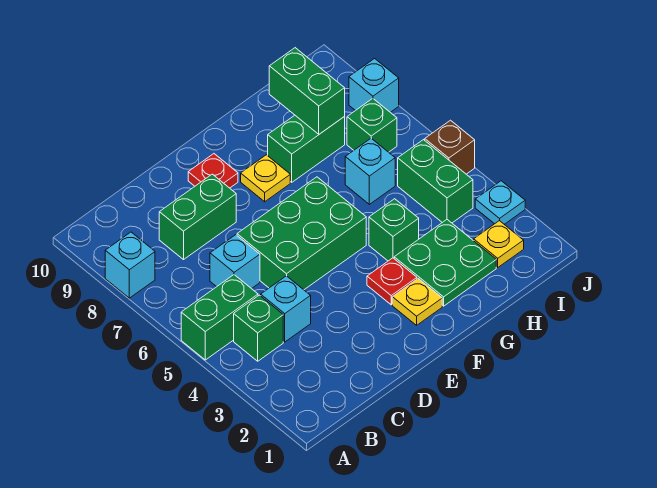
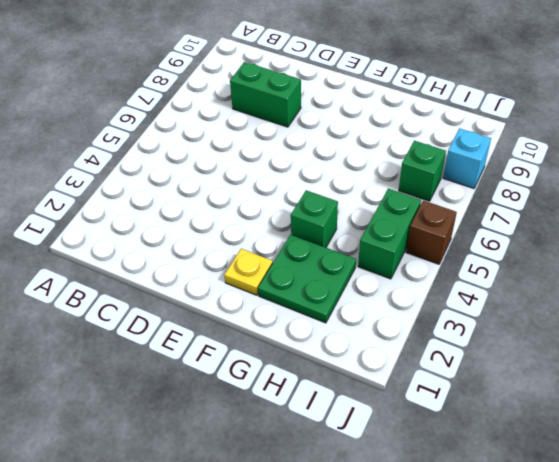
none -> green 1x2 brick [181,275,258,360]
none -> cyan 1x1 brick [105,232,155,298]
none -> green 1x1 brick [234,295,283,361]

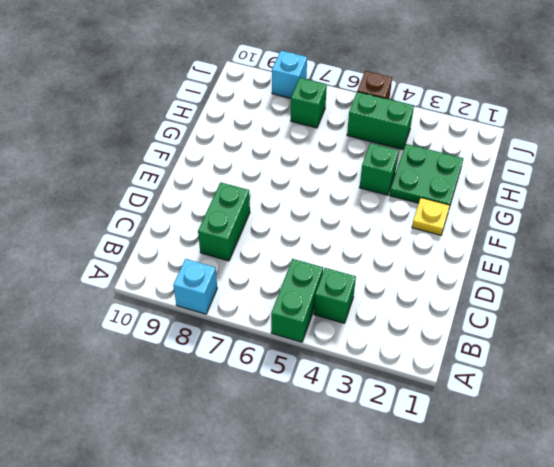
none -> cyan 1x1 brick [261,276,311,342]
none -> cyan 1x1 brick [210,235,260,289]
none -> green 2x3 brick [237,177,366,290]

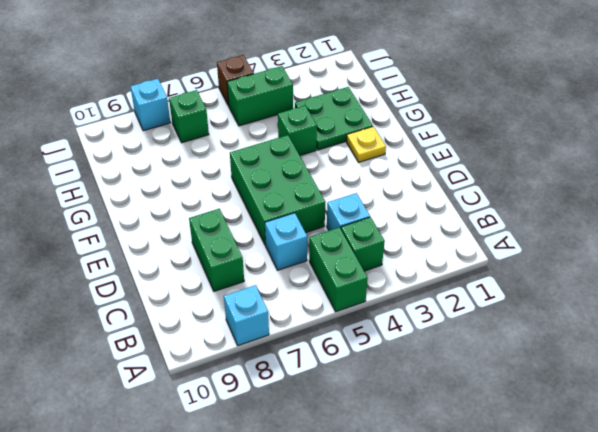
none -> red 1x1 plate [188,154,238,188]
none -> red 1x1 plate [367,258,417,305]
none -> yellow 1x1 plate [241,155,290,202]

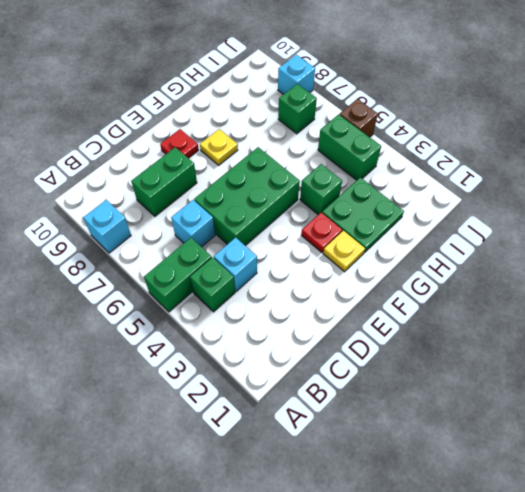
none -> green 1x2 brick [268,115,345,182]
none -> cyan 1x1 brick [345,138,395,204]
none -> yellow 1x1 plate [474,221,524,267]

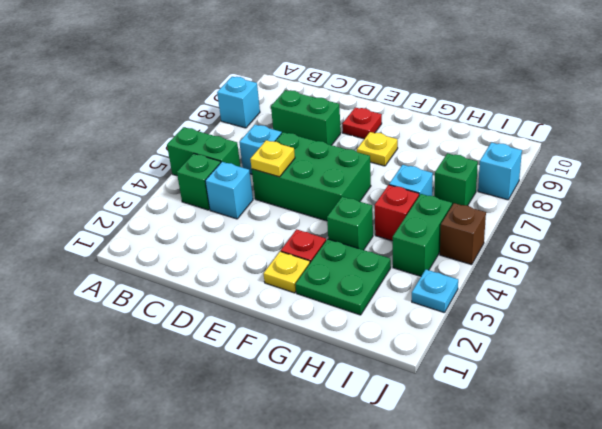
yellow 1x1 plate [250,140,295,177] -> yellow 1x1 plate moved to [474,221,524,267]
red 1x1 brick [375,185,419,241] -> none
none -> green 1x2 brick [268,115,345,182]
none -> green 1x2 brick [269,48,345,134]

